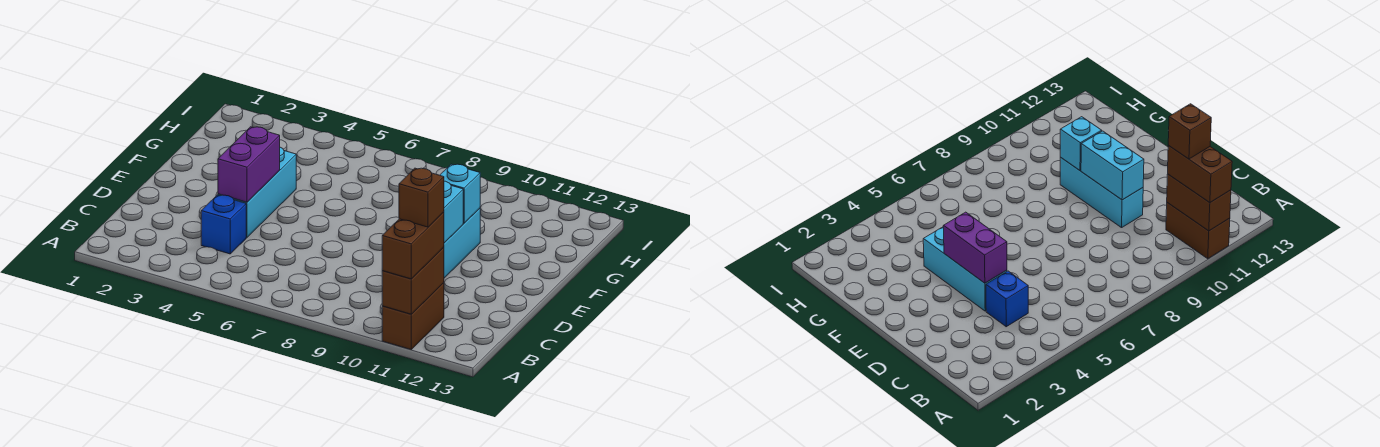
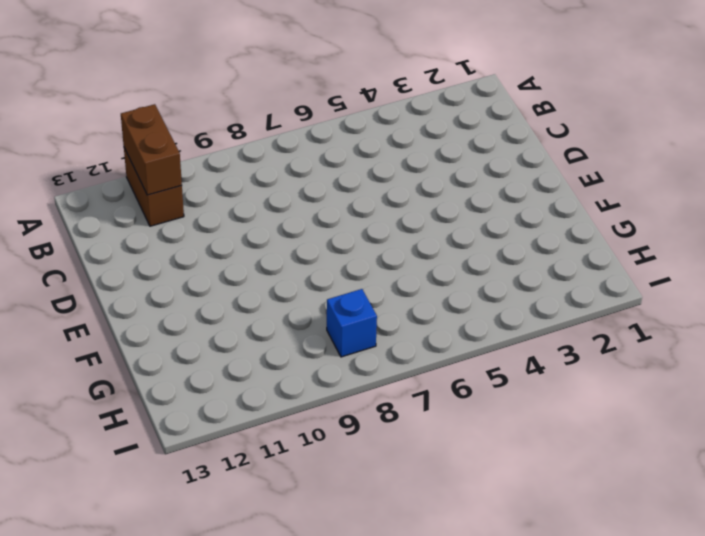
blue 1x1 brick [327,289,377,357] -> blue 1x1 brick moved to [201,195,246,254]
none -> cyan 1x3 brick [218,147,296,237]
none -> cyan 1x3 brick [444,208,480,278]

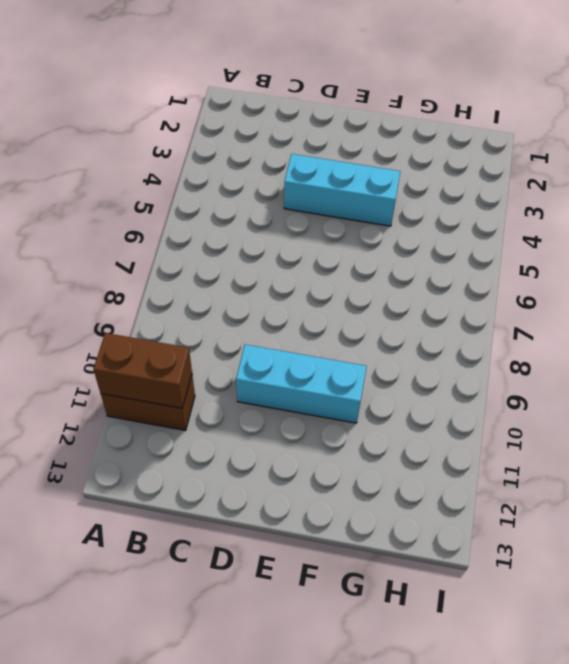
none -> blue 1x1 brick [201,195,246,254]
none -> purple 1x2 brick [218,127,280,202]

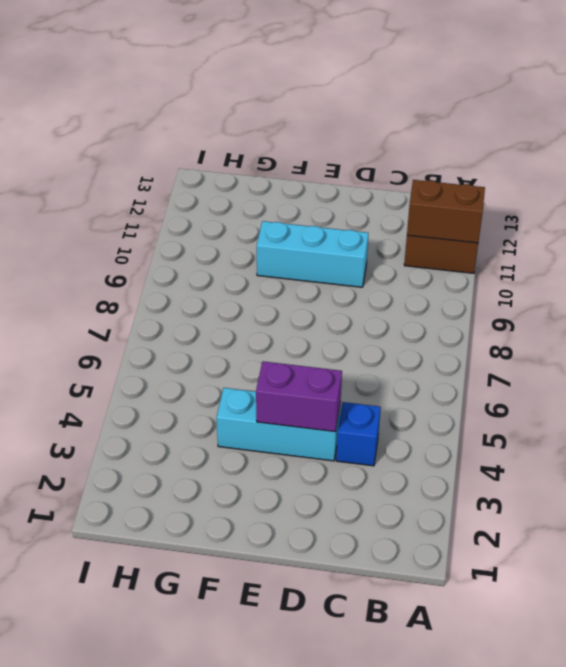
none -> cyan 1x2 brick [444,181,463,243]
none -> cyan 1x1 brick [440,164,480,223]

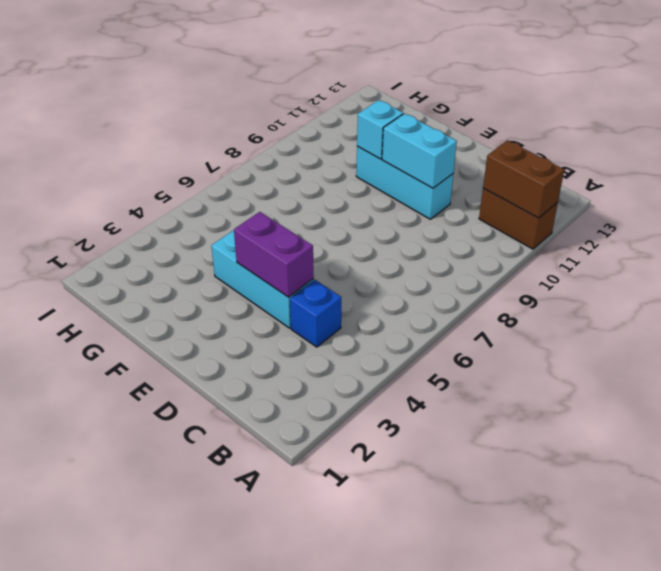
none -> brown 1x2 brick [382,212,444,279]
none -> brown 1x1 brick [399,168,444,227]

